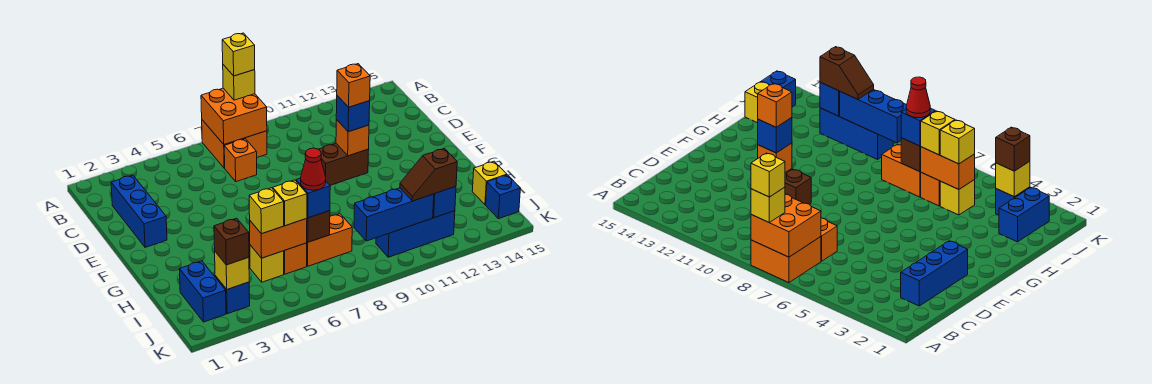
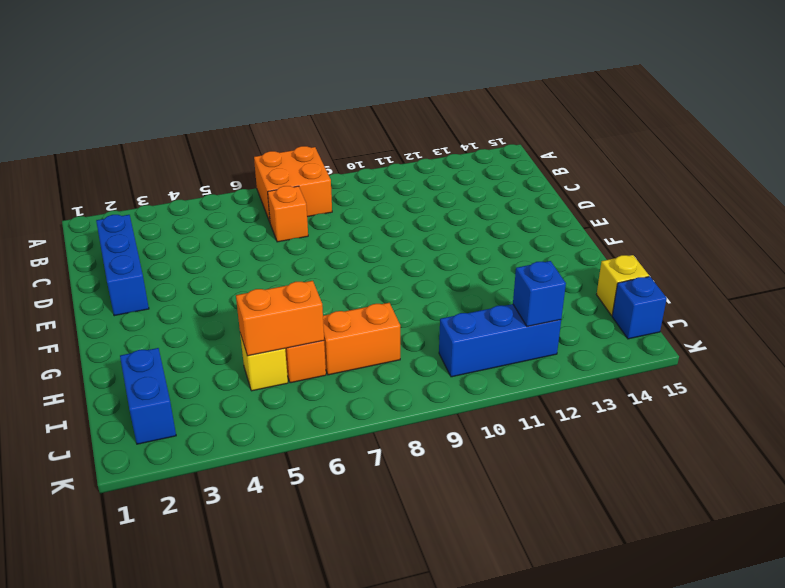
none -> brown 1x2 brick [318,144,369,185]
none -> blue 1x1 brick [215,276,250,314]
none -> orange 2x2 brick [201,88,267,144]

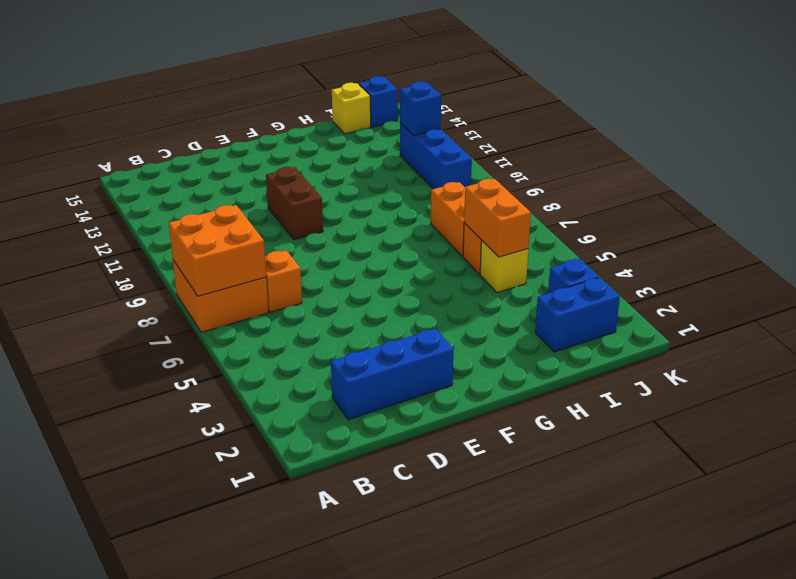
none -> orange 1x1 brick [336,119,369,156]
none -> brown 1x1 brick [307,211,330,242]
none -> yellow 1x1 brick [215,252,249,289]

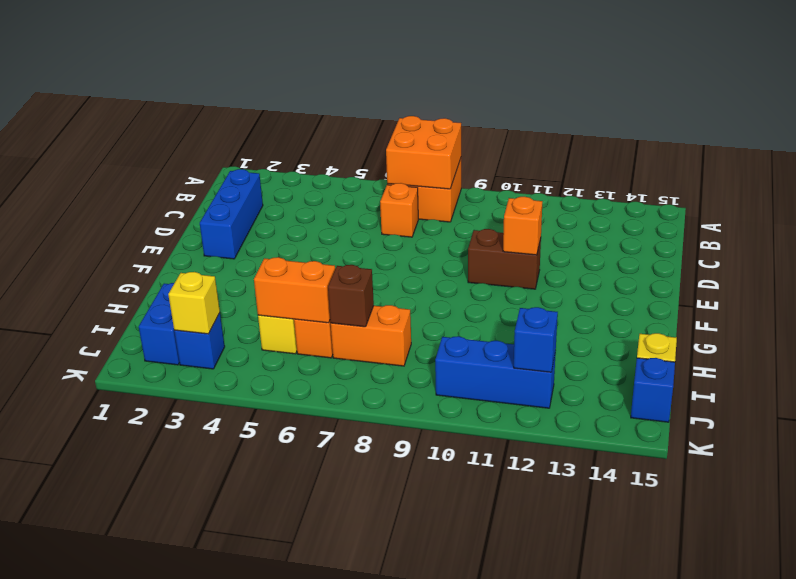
none -> blue 1x3 brick [354,188,434,241]
none -> yellow 1x1 brick [223,65,255,100]
none -> blue 1x1 brick [336,96,370,132]

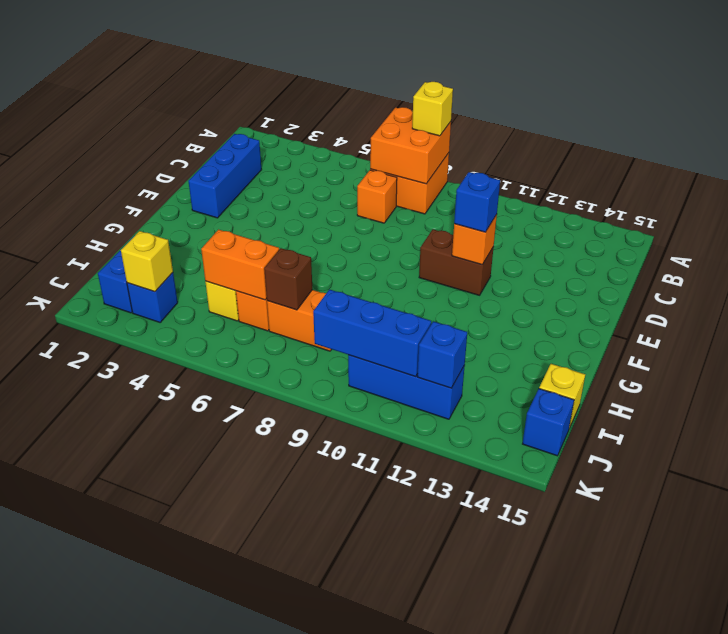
none -> yellow 1x1 brick [249,188,284,234]
none -> yellow 1x1 brick [273,180,307,226]
none -> blue 1x1 brick [296,178,330,218]

